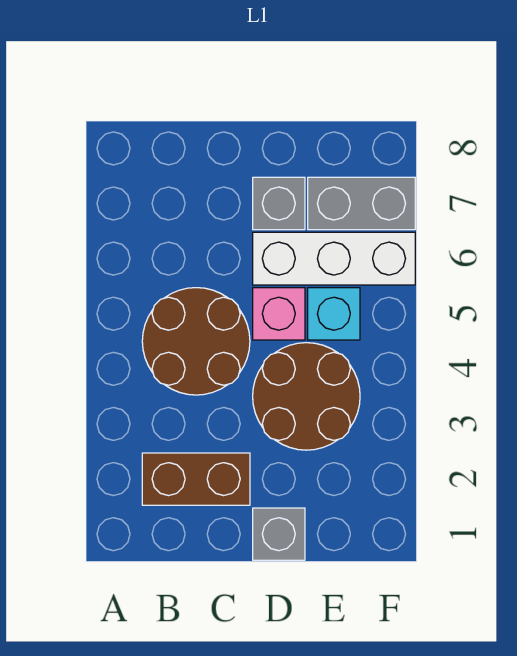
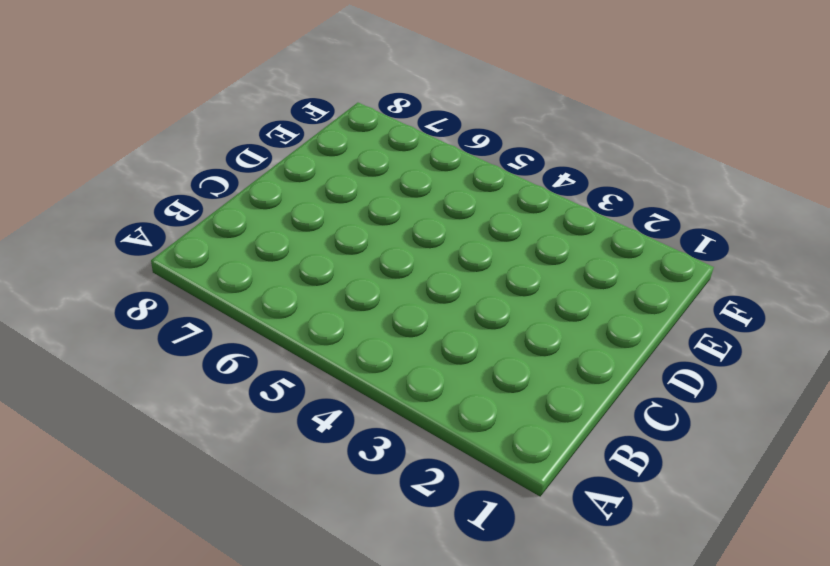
none -> brown 1x2 brick [142,453,250,505]
none -> brown 2x2 round brick [142,288,250,395]

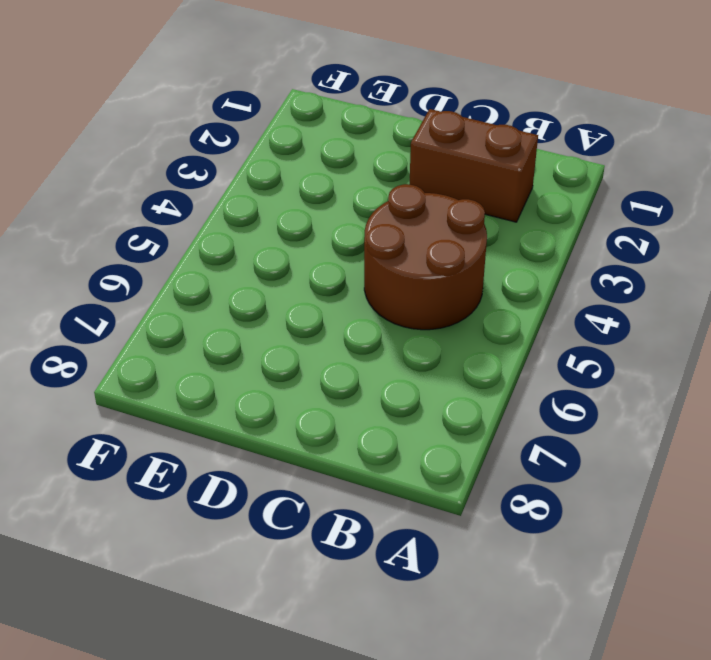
none -> grey 1x1 brick [253,508,305,560]
none -> brown 2x2 round brick [253,343,360,450]

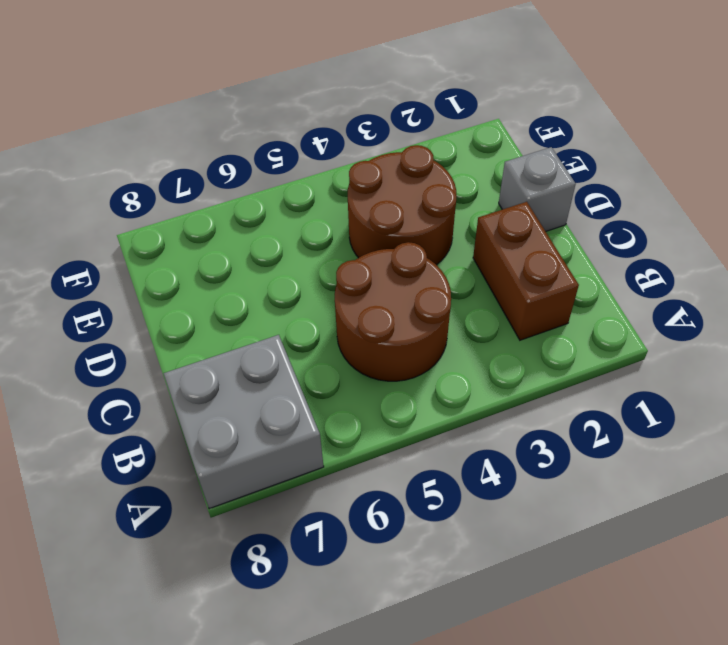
grey 2x2 brick [164,335,324,509] -> none
none -> pink 1x1 brick [253,288,305,340]
none -> white 1x3 brick [253,232,415,285]

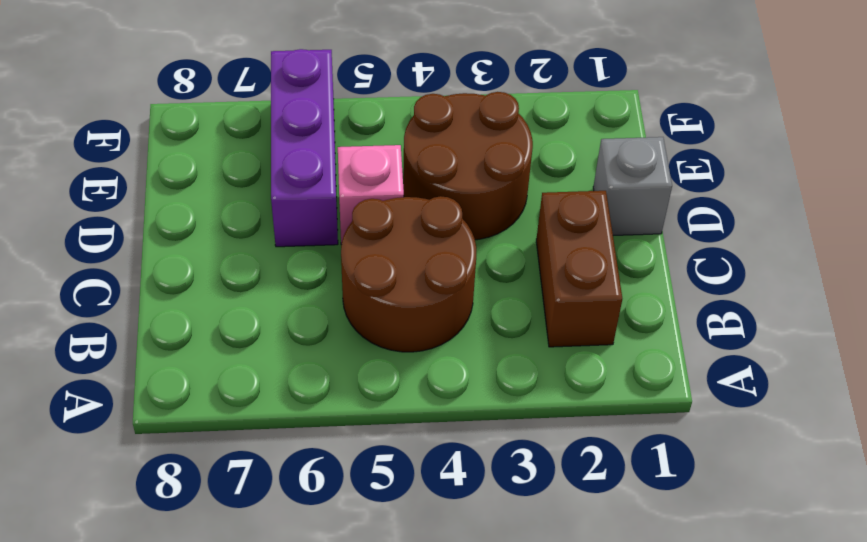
purple 1x3 brick [271,49,338,247] -> white 1x3 brick [253,232,415,285]
none -> grey 1x1 brick [253,177,305,230]
none -> cyan 1x1 brick [308,288,360,340]

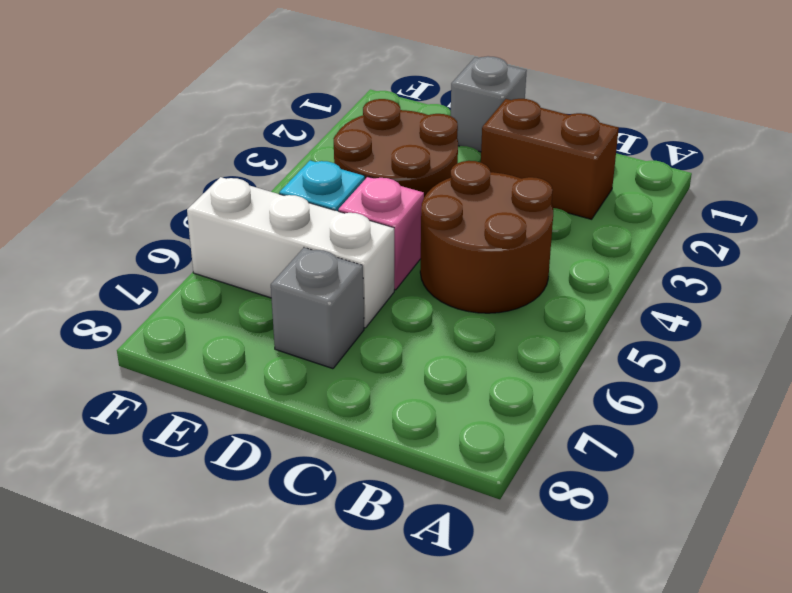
none -> grey 1x2 brick [308,177,415,230]

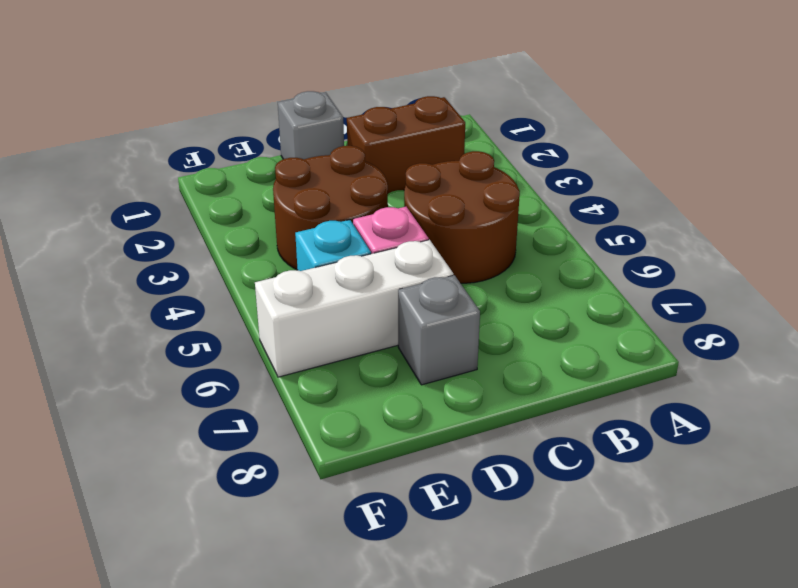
none -> grey 1x2 brick [308,177,415,230]

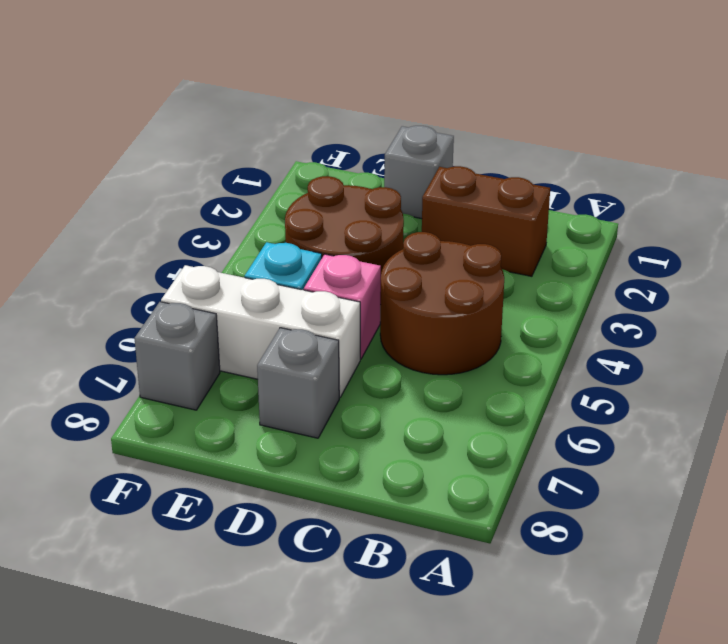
grey 1x1 brick [135,302,220,410] -> grey 1x2 brick [308,177,415,230]

